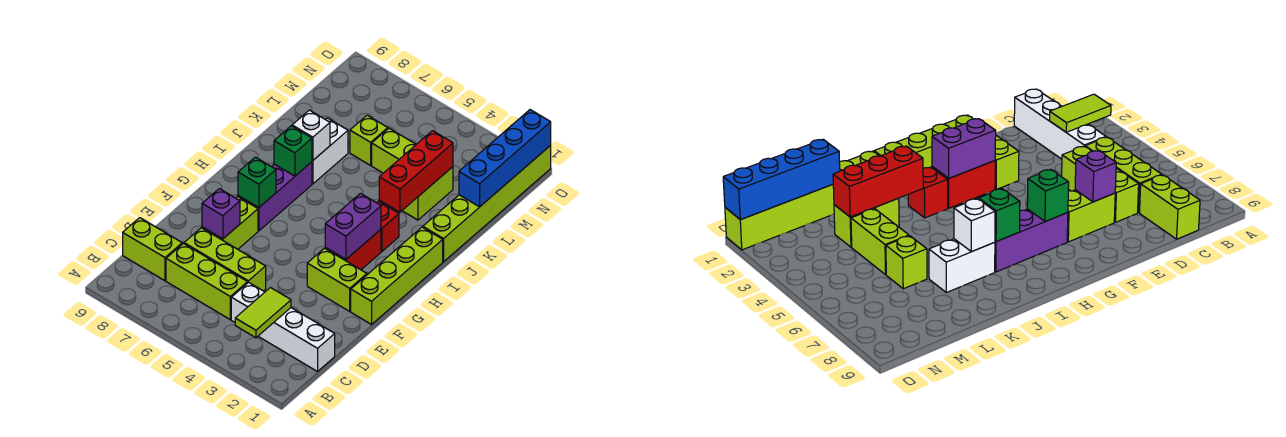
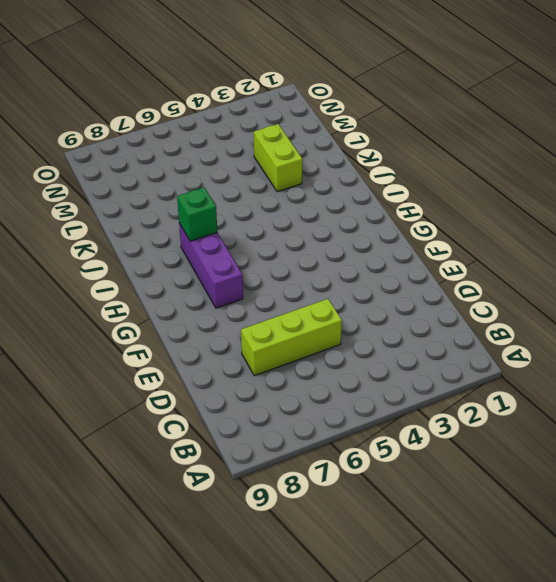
none -> white 1x4 brick [231,282,335,372]
none -> lime 1x3 brick [166,244,248,320]
none -> lime 1x2 brick [123,218,182,281]

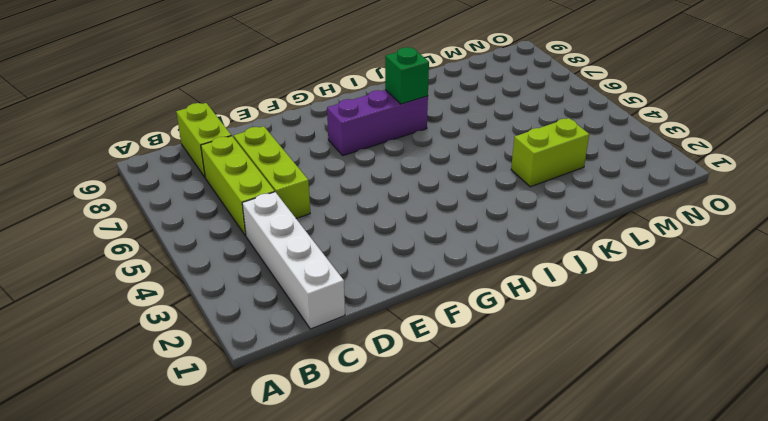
none -> lime 1x2 brick [202,196,258,249]
none -> lime 1x4 brick [351,227,443,324]
none -> lime 1x2 brick [307,248,367,311]

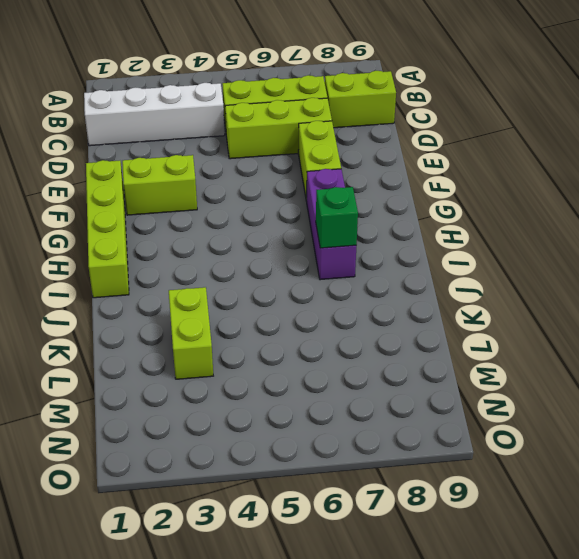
none -> red 1x2 brick [325,230,381,270]
none -> red 1x1 brick [377,201,399,251]
none -> lime 1x6 brick [423,145,551,262]

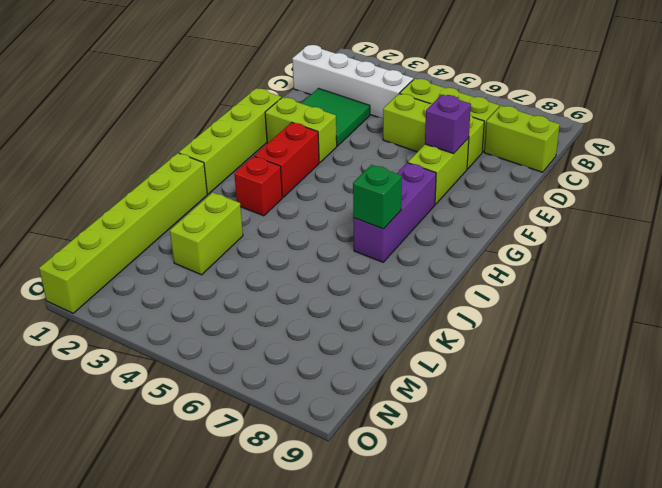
green 2x2 tile [301,88,370,146] -> none
none -> white 1x2 brick [312,118,348,184]
none -> lime 1x2 brick [372,128,416,173]
none -> lime 1x1 brick [350,115,388,165]

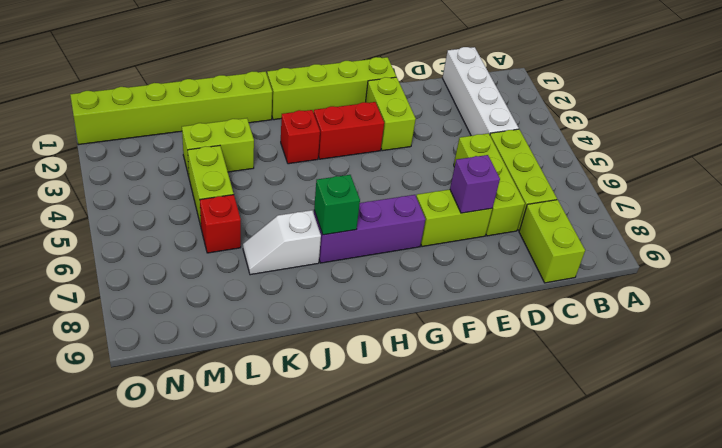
white 1x2 slope [243,210,321,275] -> white 1x2 brick [312,118,348,184]
red 1x1 brick [200,195,241,253] -> lime 1x1 brick [350,115,388,165]
none -> lime 1x2 tile [235,288,291,338]
none -> purple 1x2 brick [325,193,381,259]
none -> green 1x1 brick [238,157,276,208]

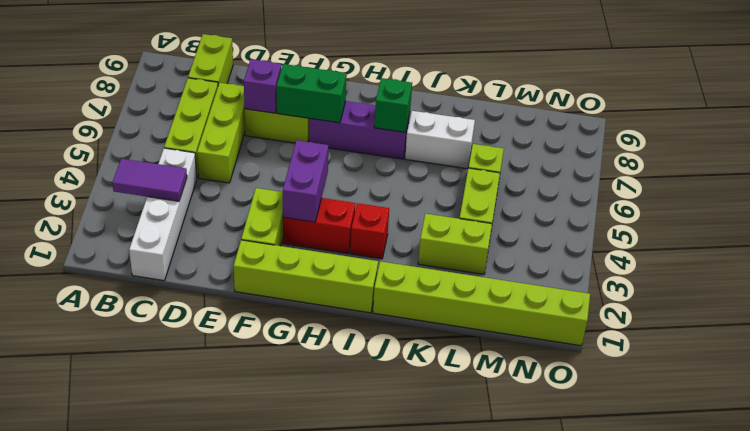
purple 1x2 tile [112,159,187,201] -> lime 1x2 tile [235,288,291,338]
green 1x2 brick [277,64,347,123] -> green 1x1 brick [238,157,276,208]
purple 1x2 brick [283,140,328,222] -> purple 1x2 brick turned to [325,193,381,259]
none -> red 1x3 brick [379,131,453,212]
none -> white 1x1 brick [292,110,330,160]
none -> blue 1x4 brick [459,110,551,207]

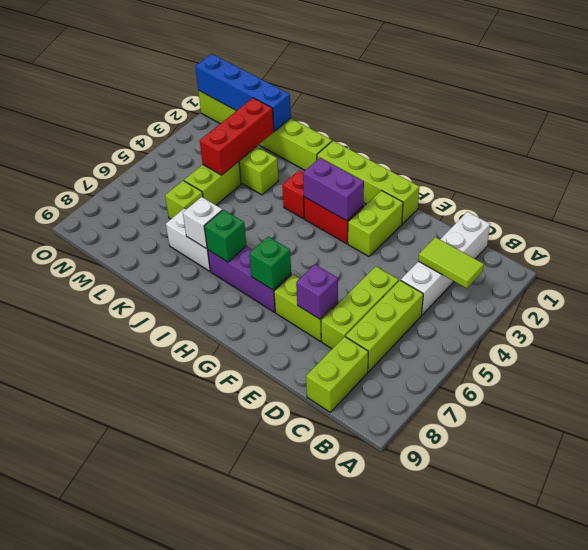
red 1x3 brick [199,98,274,175] -> red 1x3 brick turned to [379,131,453,212]

